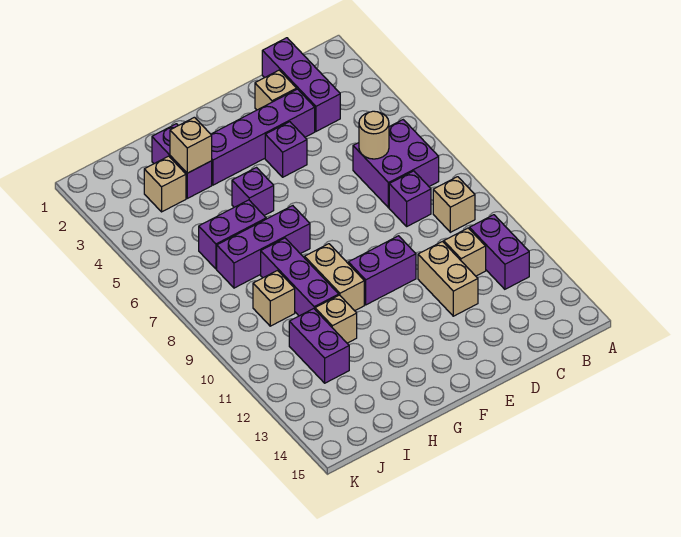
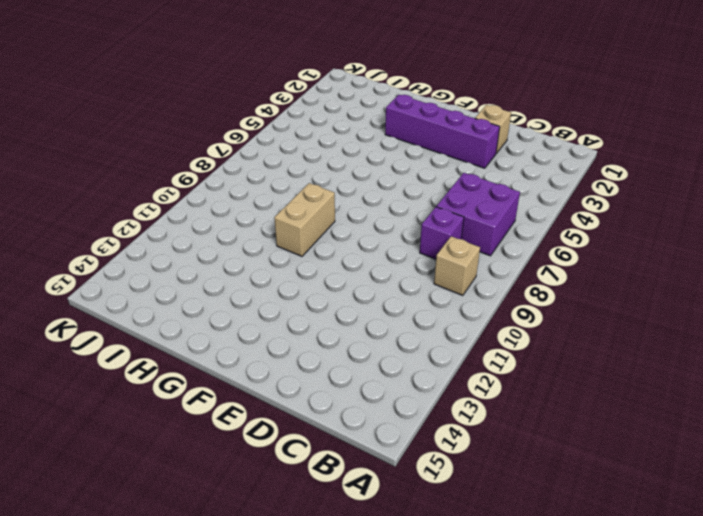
none -> purple 1x2 brick [469,215,529,289]
none -> purple 1x3 brick [262,38,340,131]
none -> tan 1x1 brick [444,228,486,276]

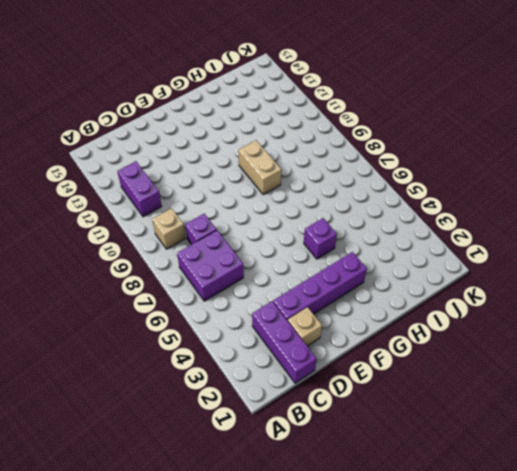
none -> tan 1x1 brick [444,228,486,276]
none -> tan 1x2 brick [418,242,478,316]
none -> purple 1x1 brick [265,122,307,177]

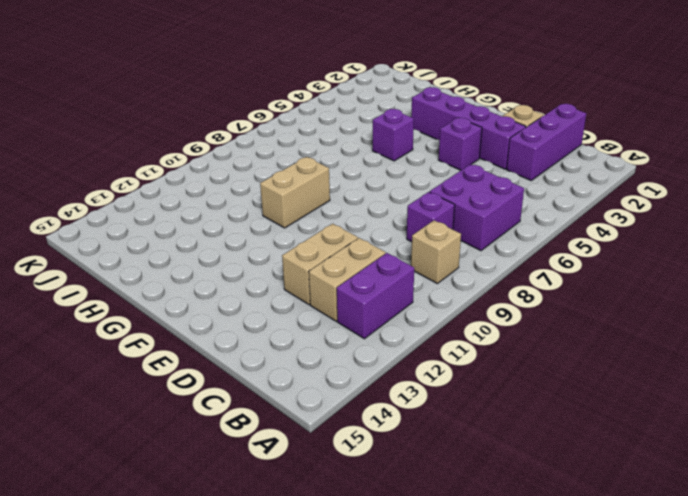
tan 1x2 brick [309,238,386,321] -> tan 1x1 brick [444,228,486,276]
none -> purple 1x2 brick [348,236,416,305]
none -> purple 1x3 brick [217,206,310,288]
none -> purple 1x2 brick [152,124,212,198]

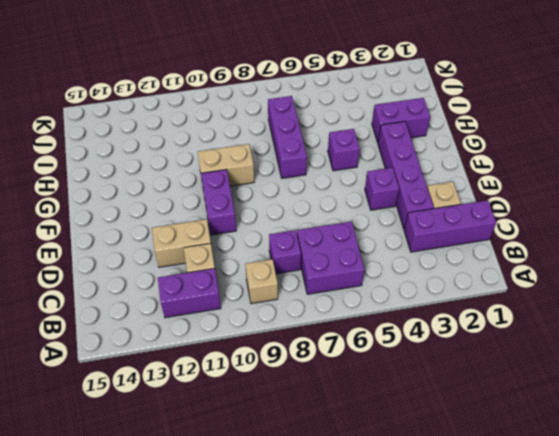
none -> purple 1x2 brick [199,200,266,269]
none -> purple 1x3 brick [261,238,339,316]
none -> tan 1x1 brick [315,295,357,343]

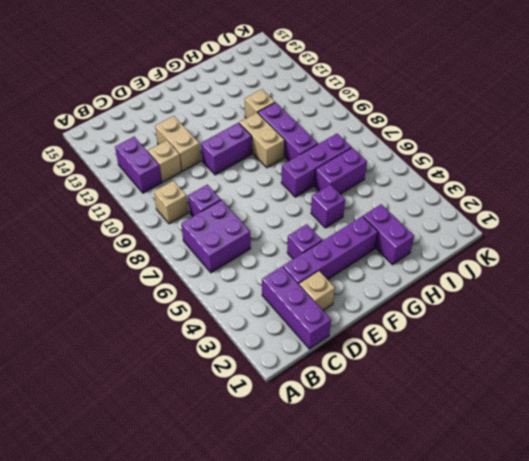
none -> tan 1x1 brick [144,156,186,212]
none -> tan 1x1 brick [253,271,295,326]
none -> purple 1x2 brick [289,309,349,383]

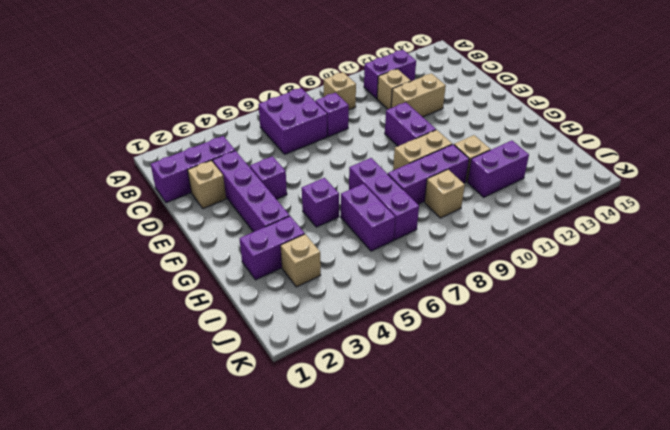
none -> tan 1x1 round brick [359,111,389,159]
none -> tan 1x1 brick [170,117,212,173]

